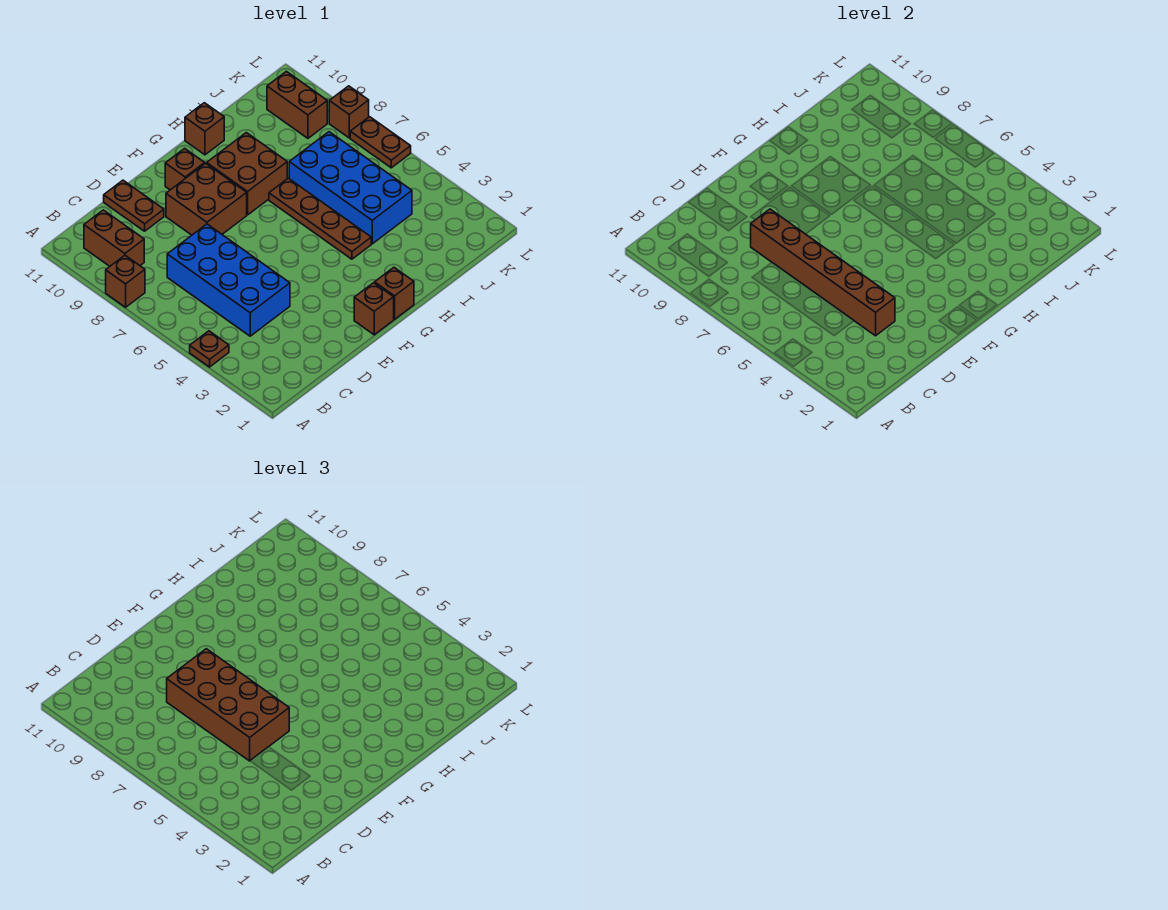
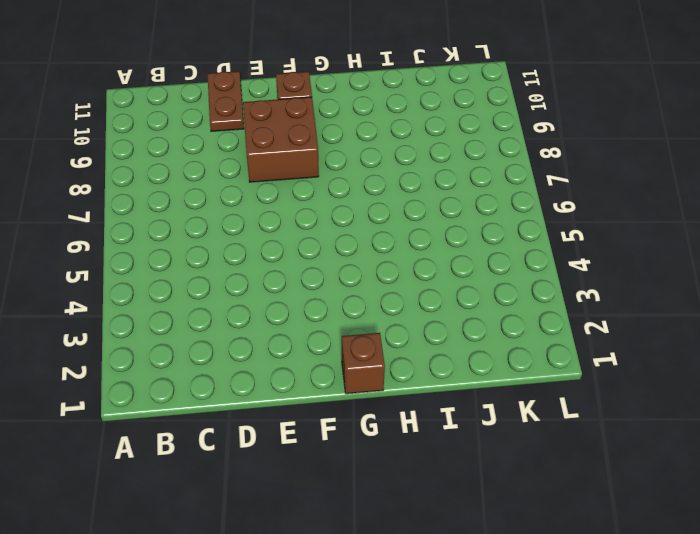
none -> brown 1x1 plate [190,331,229,367]
none -> brown 1x1 brick [106,255,145,307]
none -> brown 1x2 brick [84,210,144,266]

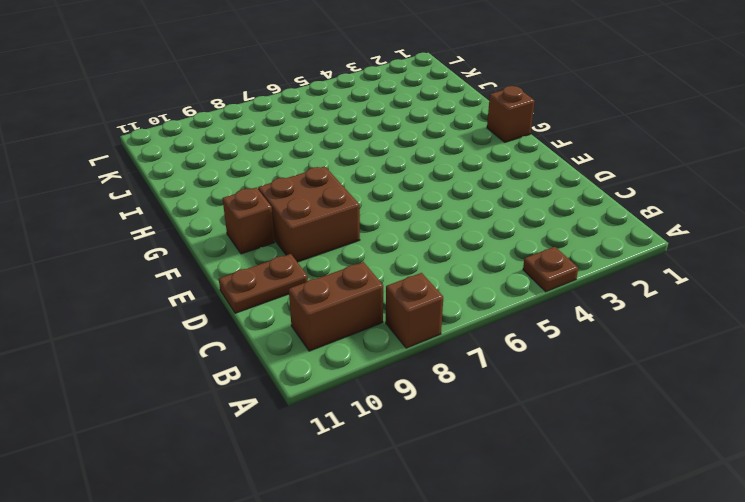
none -> blue 2x4 brick [167,224,290,336]
none -> brown 1x1 brick [354,283,394,335]
none -> brown 2x2 brick [207,133,287,215]

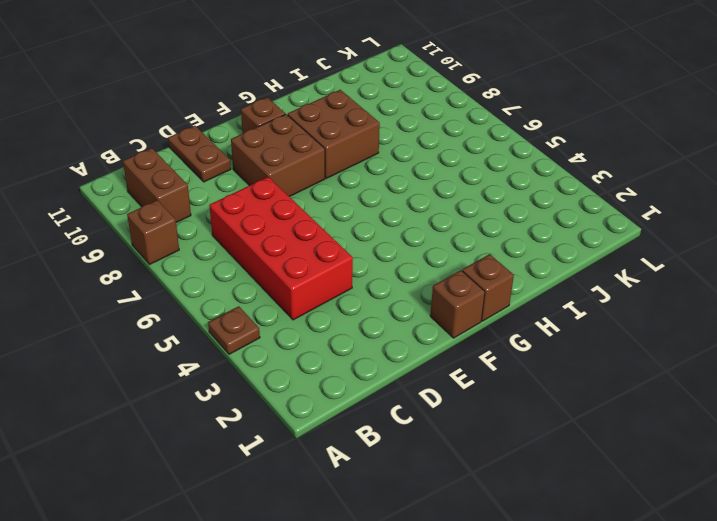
red 2x4 brick [209,177,353,320] -> blue 2x4 brick [167,224,290,336]
none -> brown 1x4 plate [269,178,371,259]
none -> brown 1x1 brick [185,103,224,155]
none -> blue 2x4 brick [289,132,412,244]

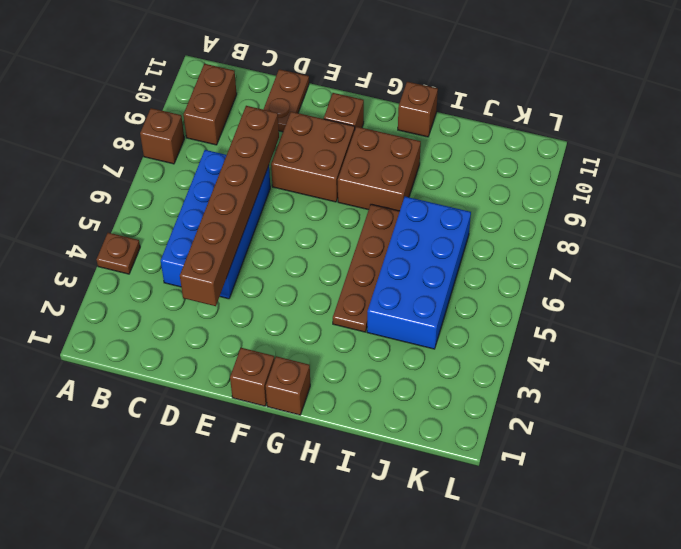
none -> brown 1x2 brick [267,71,327,138]
none -> brown 1x2 plate [350,117,411,168]
none -> brown 1x1 brick [329,86,369,138]

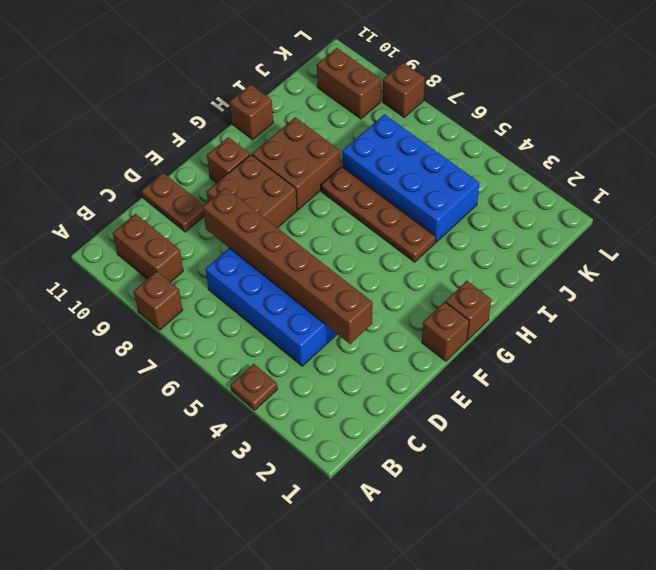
none -> brown 1x2 plate [350,117,411,168]
none -> brown 2x4 brick [167,649,289,761]

